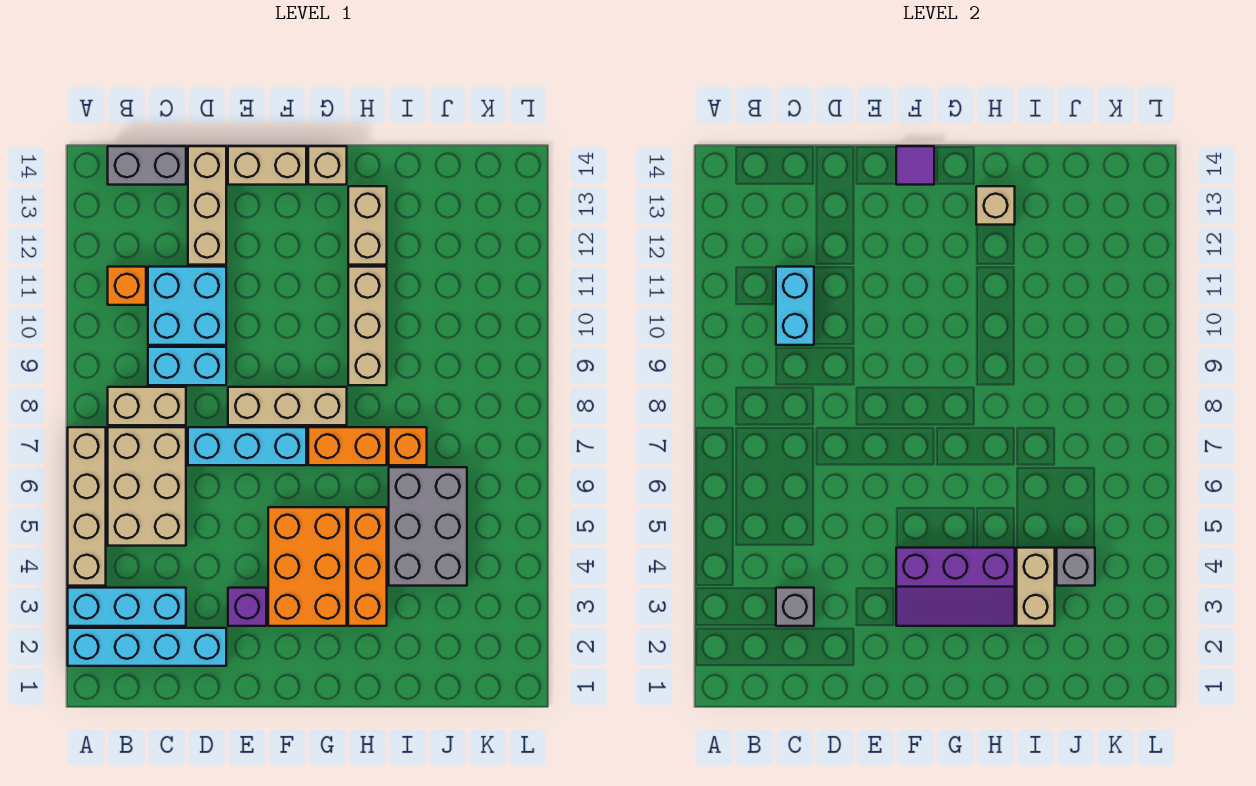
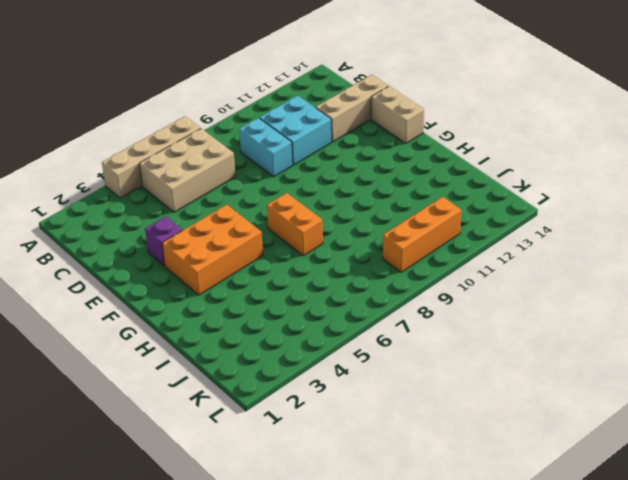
orange 1x3 brick [383,197,461,272] -> orange 1x3 brick moved to [348,507,387,626]
none -> cyan 1x4 brick [68,628,226,666]
none -> cyan 1x3 brick [68,588,186,626]
none -> tan 1x2 brick [108,387,186,425]

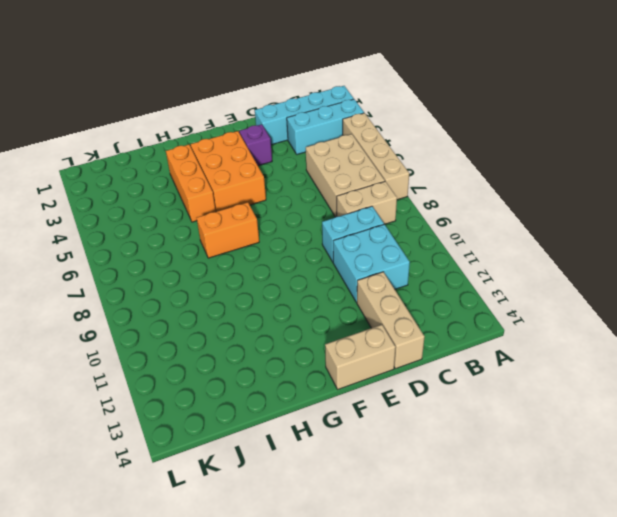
none -> orange 1x1 brick [108,267,146,305]
none -> grey 1x2 brick [108,146,186,185]
none -> cyan 1x3 brick [188,427,306,465]

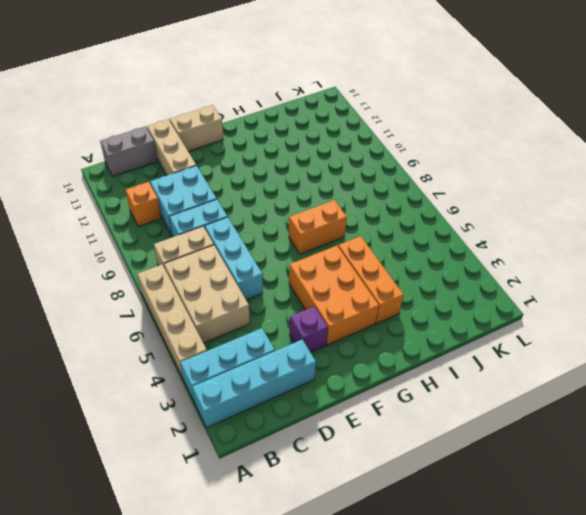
cyan 1x3 brick [205,217,263,300] -> cyan 1x3 brick turned to [188,427,306,465]
none -> tan 1x3 brick [228,387,347,425]
none -> tan 1x1 brick [308,146,347,185]
none -> tan 1x3 brick [348,267,387,385]

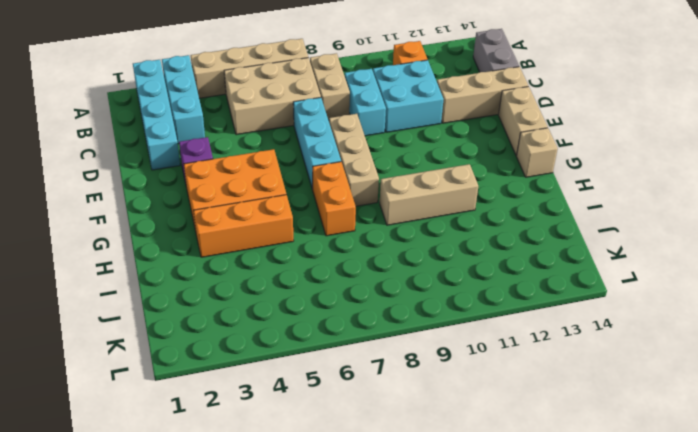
none -> tan 1x2 brick [348,186,387,265]
none -> grey 2x3 brick [389,467,467,586]
none -> orange 1x1 brick [389,427,427,465]

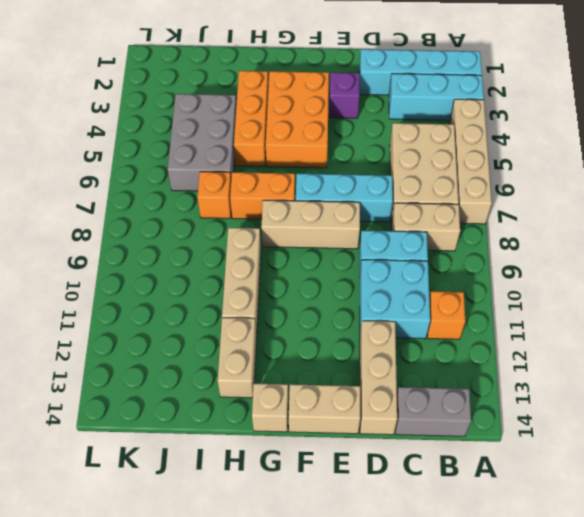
none -> grey 1x1 brick [776,588,814,626]
none -> cyan 1x2 brick [776,267,814,345]
none -> purple 2x3 slope [896,548,1015,626]

